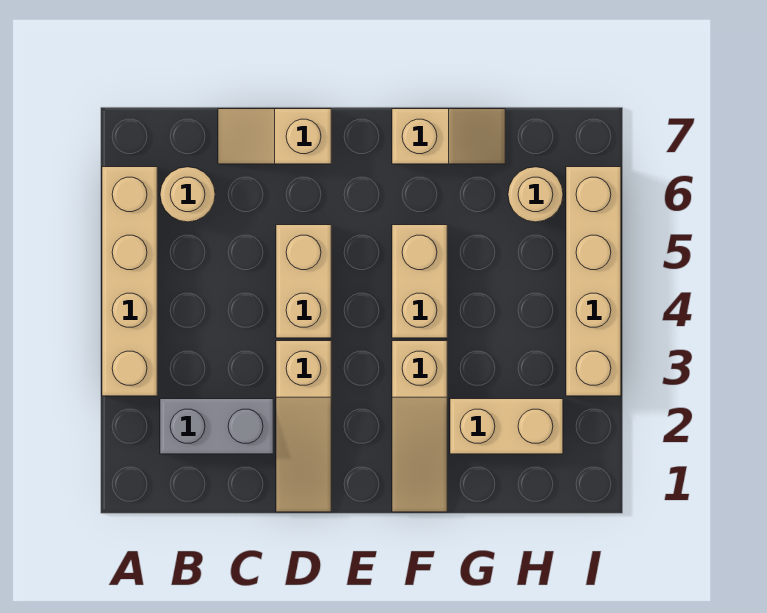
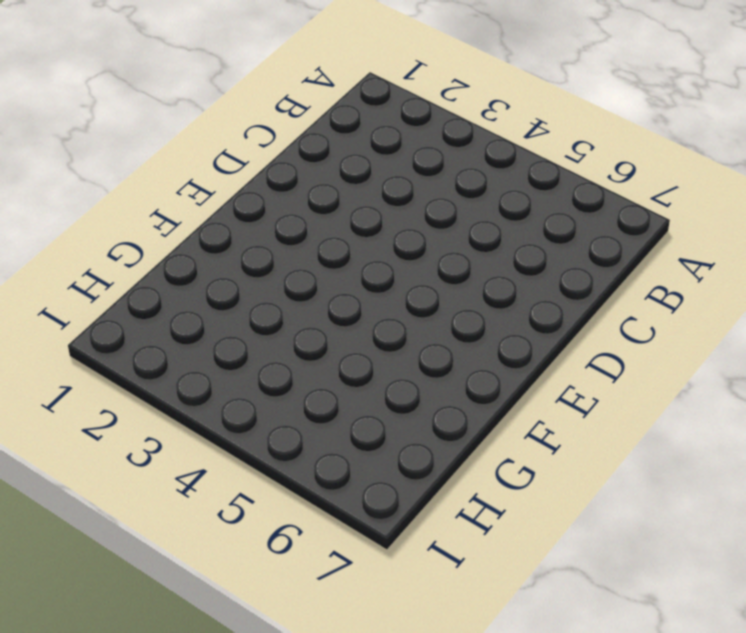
none -> tan 1x4 brick [102,167,157,396]
none -> grey 1x2 brick [160,399,273,454]
none -> tan 1x1 round brick [160,167,215,222]

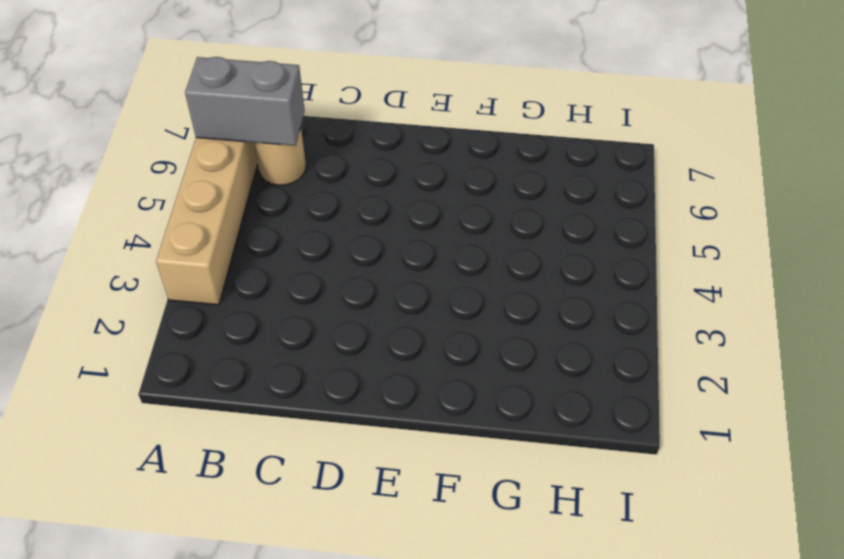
grey 1x2 brick [185,57,305,146] -> grey 1x2 brick moved to [160,399,273,454]
none -> tan 1x2 slope [218,109,331,164]
none -> tan 1x3 slope [276,341,331,512]
none -> tan 1x2 brick [276,225,331,338]

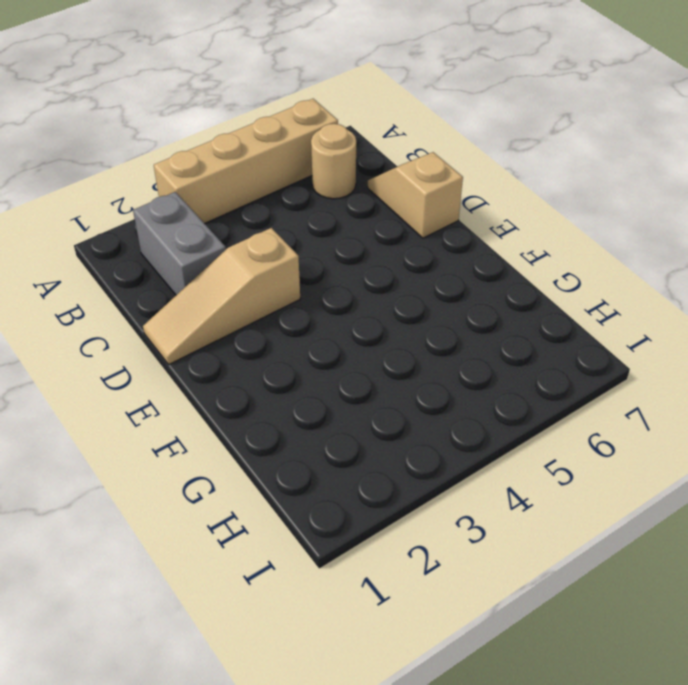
none -> tan 1x2 brick [276,225,331,338]
none -> tan 1x3 slope [392,341,447,512]
none -> tan 1x2 brick [392,225,447,338]

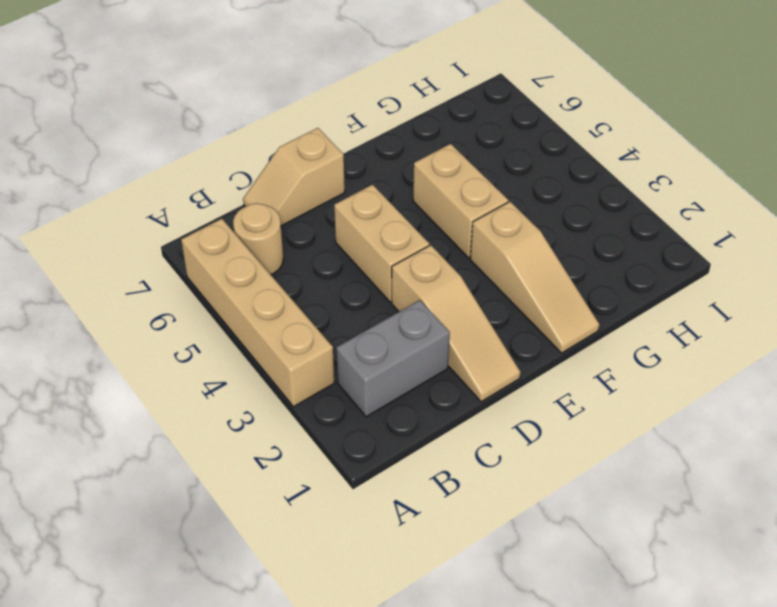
none -> tan 1x2 slope [392,109,505,164]
none -> tan 1x2 brick [450,399,563,454]
none -> tan 1x1 round brick [508,167,563,222]

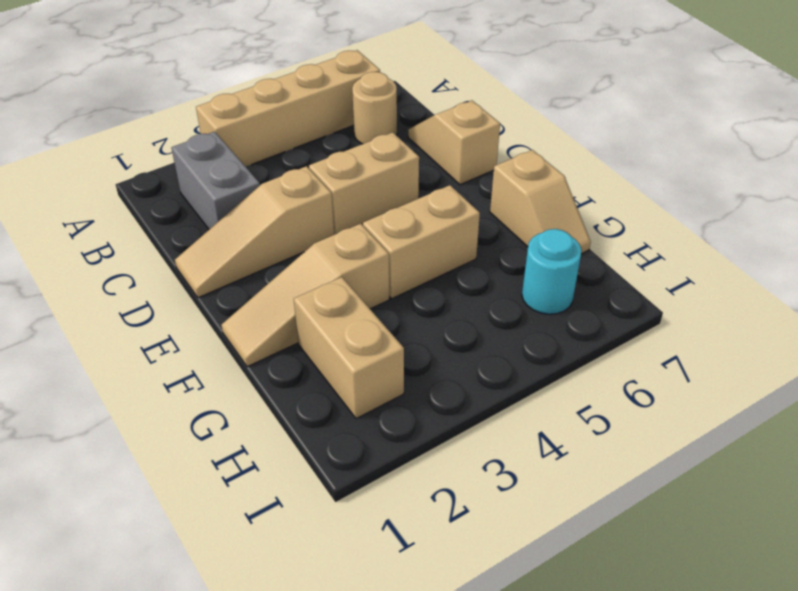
cyan 1x1 round brick [522,229,582,314] -> tan 1x1 round brick [508,167,563,222]
none -> tan 1x4 brick [566,167,621,396]

